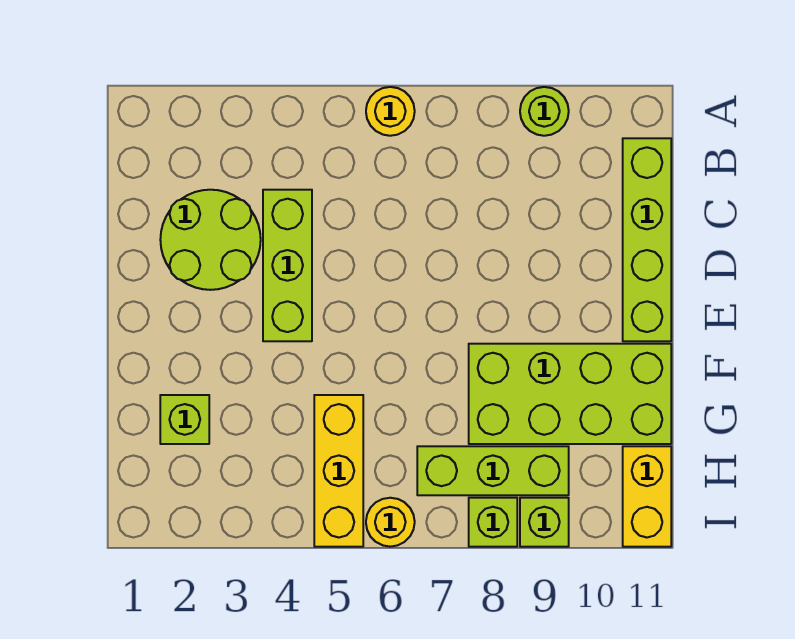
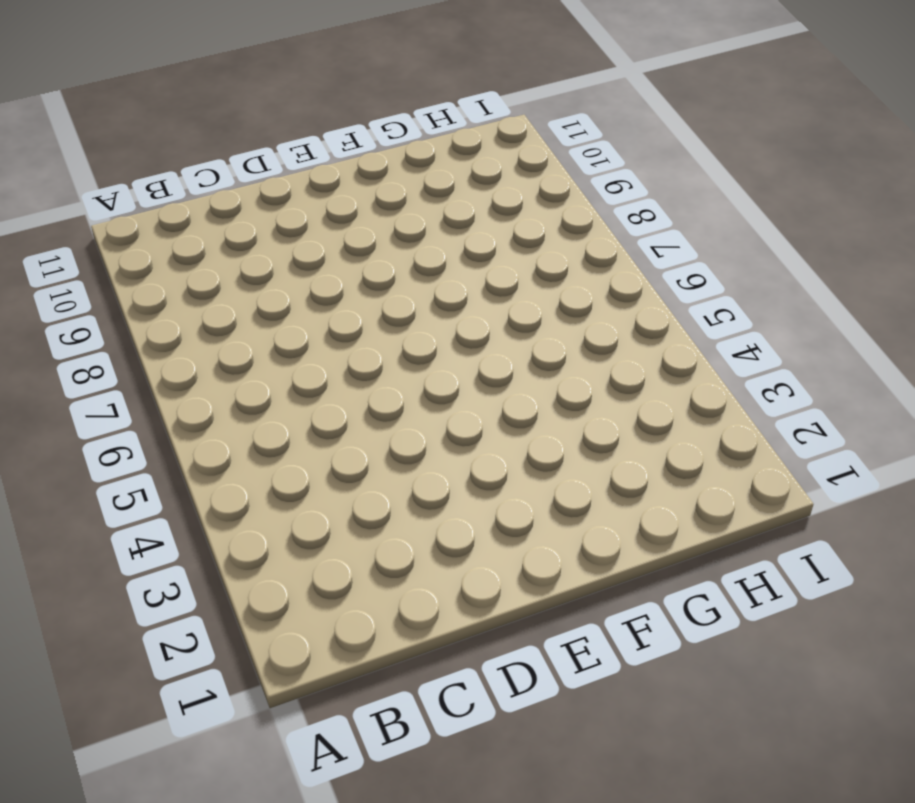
none -> yellow 1x1 round brick [366,87,415,136]
none -> lime 1x1 round brick [520,87,569,136]
none -> lime 1x4 brick [623,138,671,341]

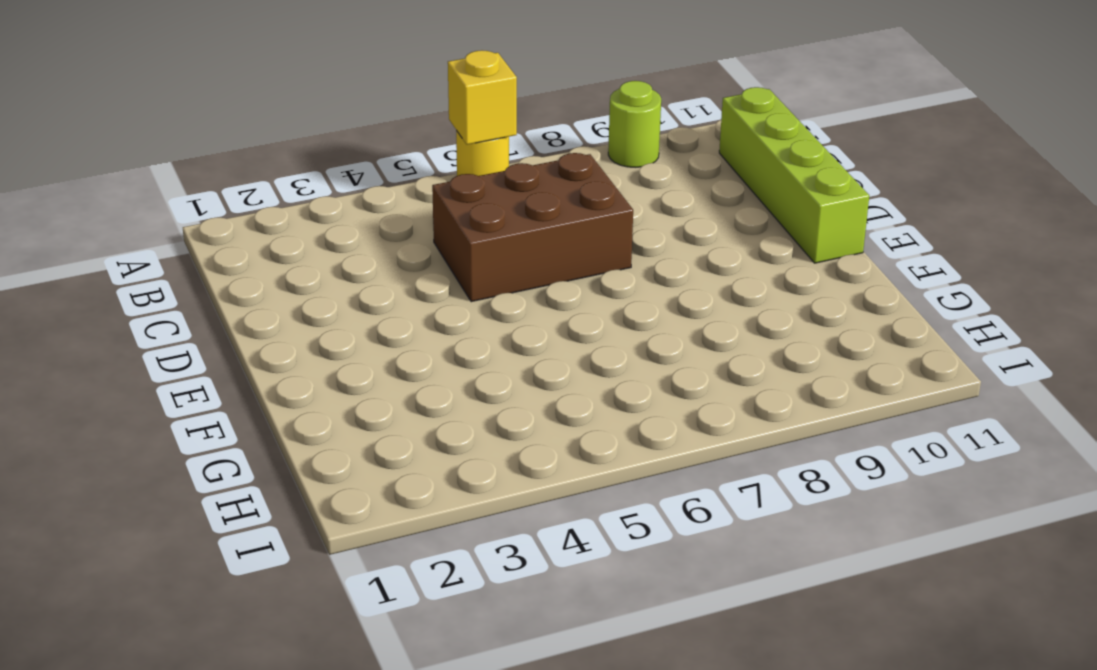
yellow 1x1 brick [448,50,517,145] -> none
brown 2x3 brick [432,153,633,302] -> none
none -> lime 2x2 round brick [160,190,261,290]
none -> lime 1x3 brick [263,190,312,341]
none -> lime 2x4 brick [469,344,671,444]

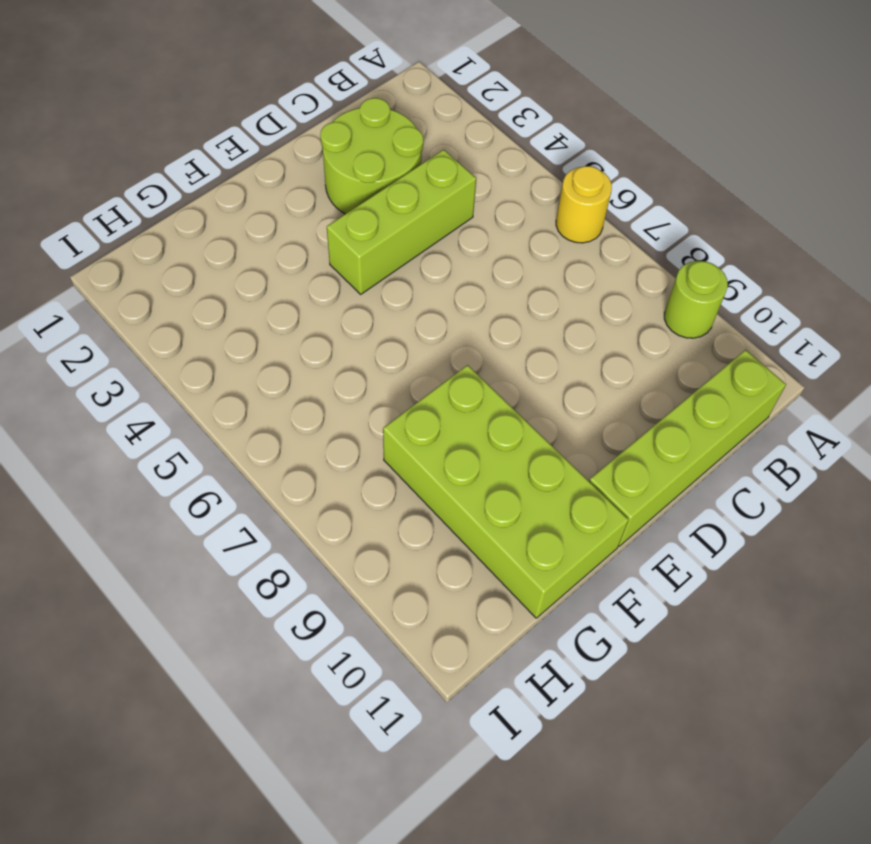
none -> lime 1x1 brick [160,395,209,444]
none -> yellow 1x3 brick [314,395,363,547]
none -> lime 1x3 brick [417,446,569,495]

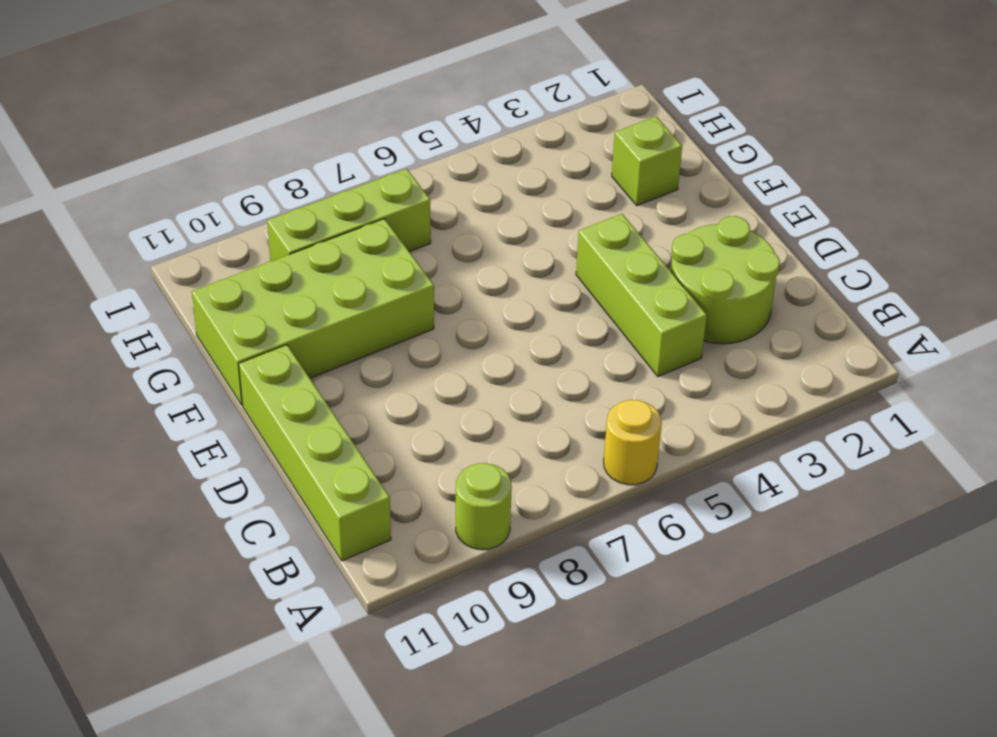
none -> yellow 1x3 brick [314,395,363,547]
none -> yellow 1x2 brick [623,446,671,547]
none -> yellow 1x1 round brick [366,498,415,547]

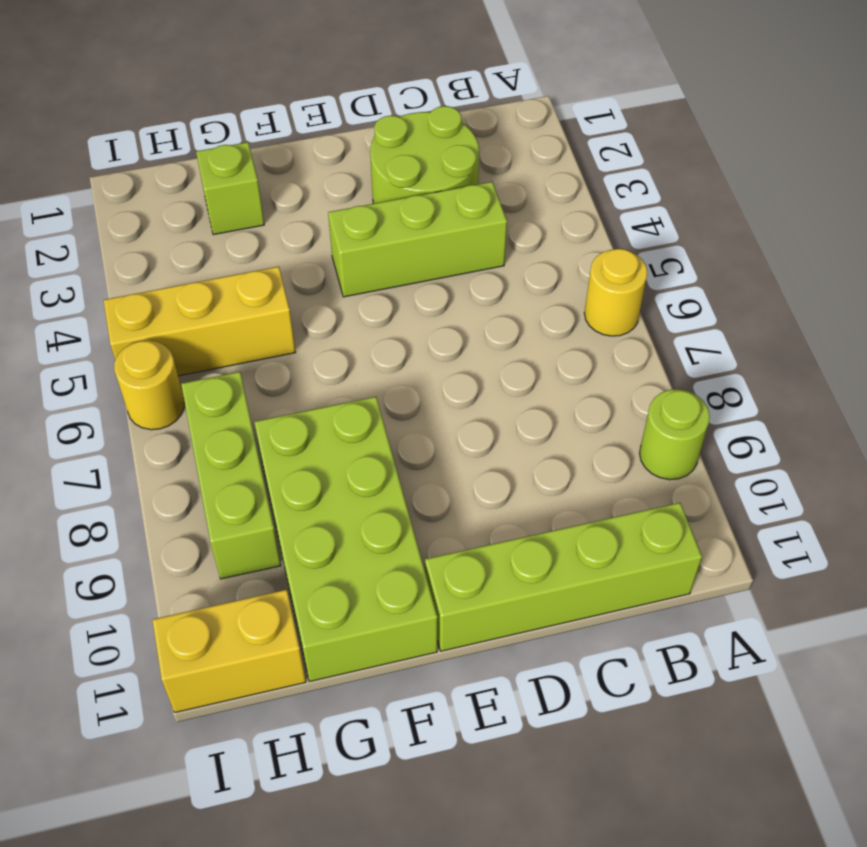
none -> lime 1x1 brick [469,498,517,547]
none -> lime 1x1 brick [520,498,569,547]

